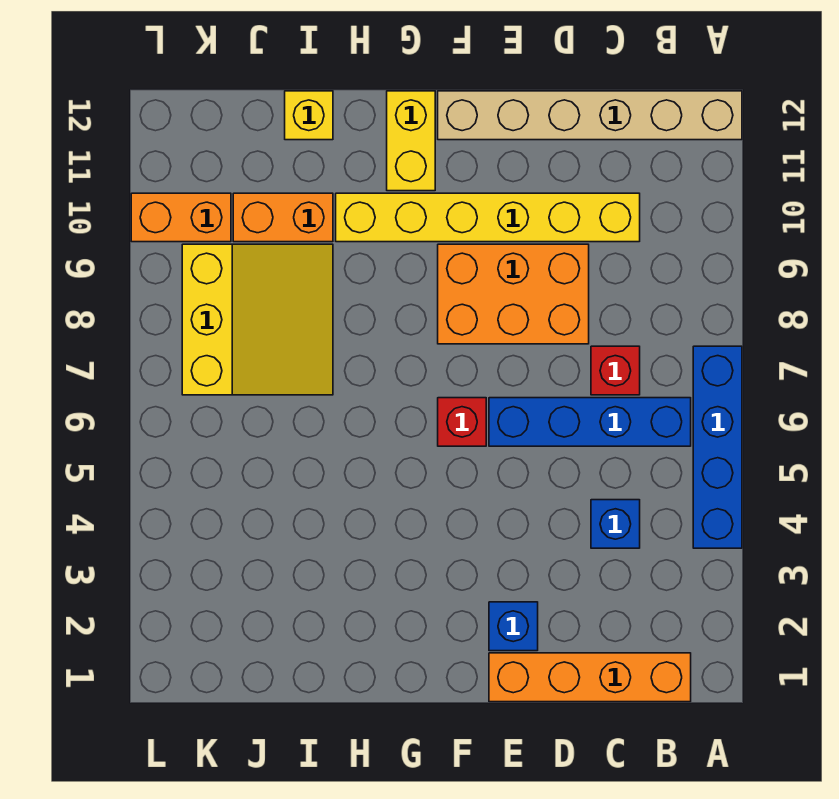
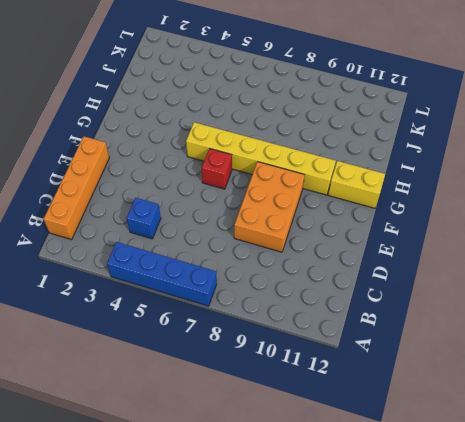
yellow 1x6 brick [186,122,336,195] -> yellow 1x6 brick turned to [336,193,640,242]
none -> tan 1x6 brick [438,91,742,140]
none -> blue 1x4 brick [489,398,691,446]
none -> red 1x1 brick [591,346,640,395]

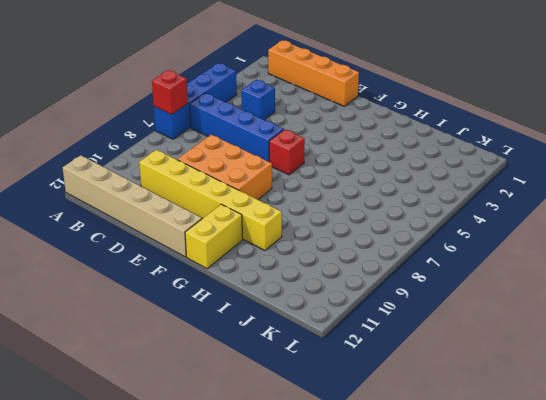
red 1x1 brick [152,70,188,114] -> red 1x1 brick moved to [591,346,640,395]
none -> blue 1x1 brick [489,602,538,651]
none -> yellow 3x3 slope [182,244,333,395]
none -> orange 1x2 brick [233,193,333,242]

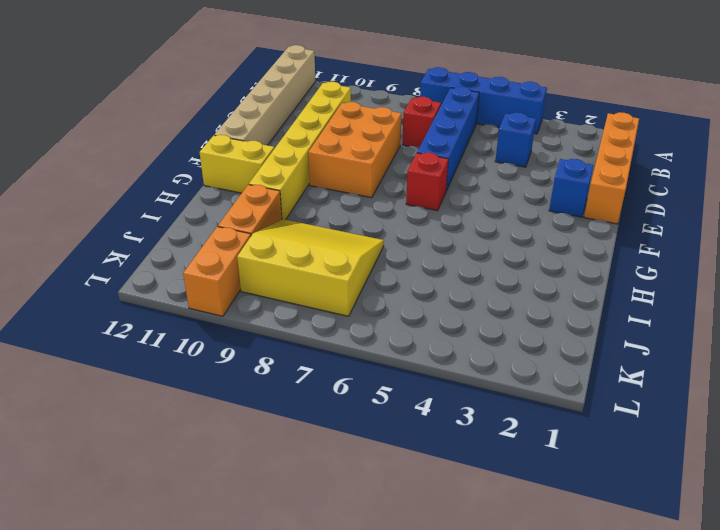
none -> yellow 1x1 brick [285,91,333,140]

